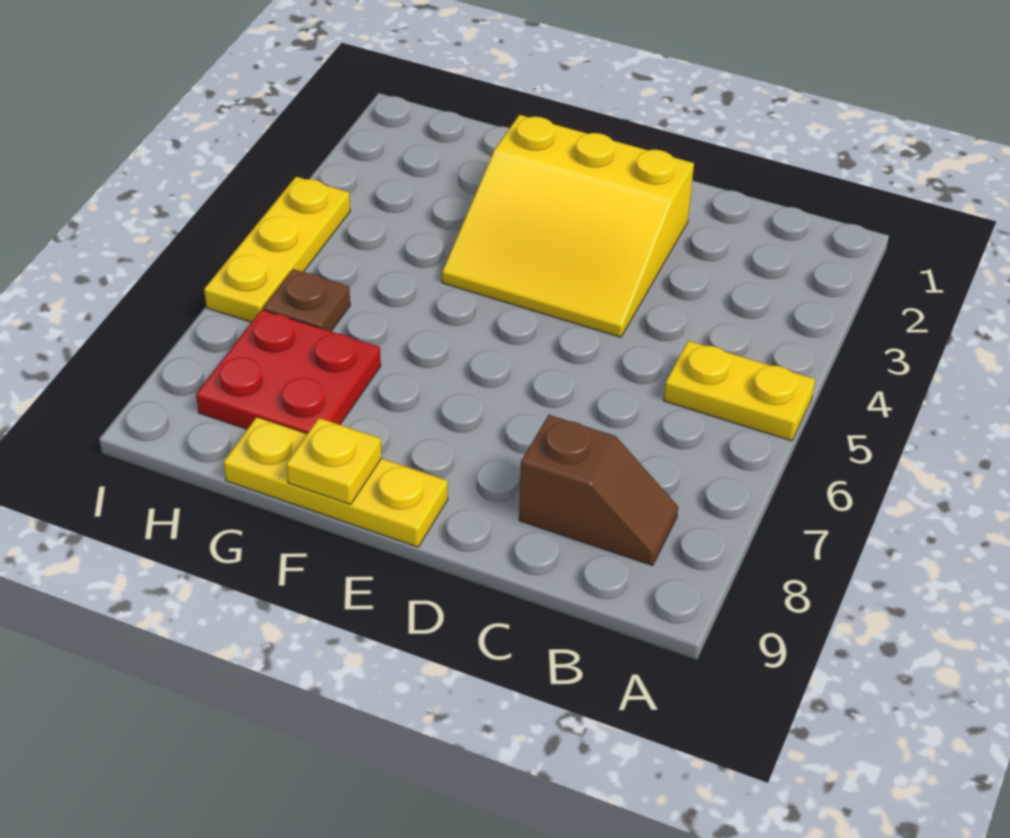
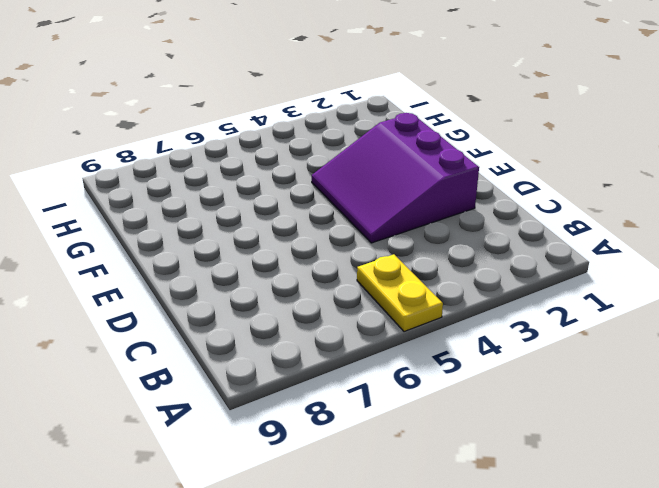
purple 3x3 slope [312,113,479,243] -> yellow 3x3 slope [442,115,694,337]
none -> brown 1x2 slope [519,415,678,565]
none -> yellow 1x3 plate [224,417,448,547]

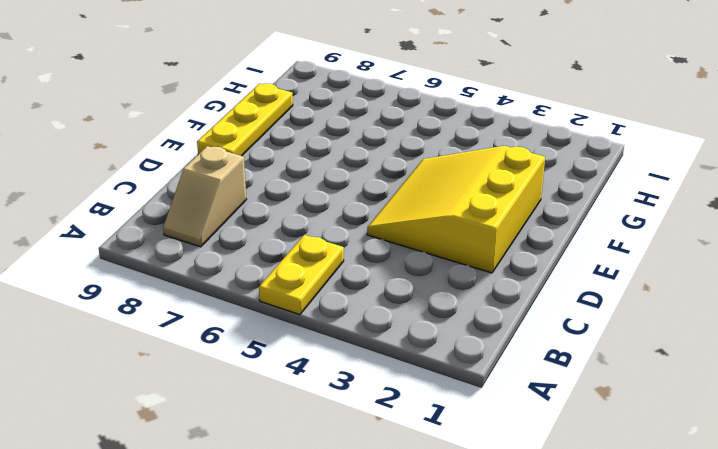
tan 1x2 slope [163,146,246,247] -> brown 1x2 slope [519,415,678,565]
none -> red 2x2 plate [196,310,381,434]
none -> brown 1x1 plate [263,269,350,331]

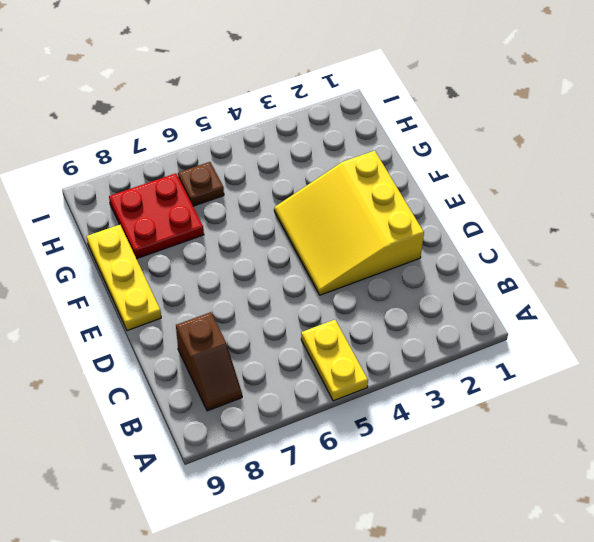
none -> yellow 1x3 plate [204,177,350,322]
none -> yellow 1x1 plate [286,418,382,504]

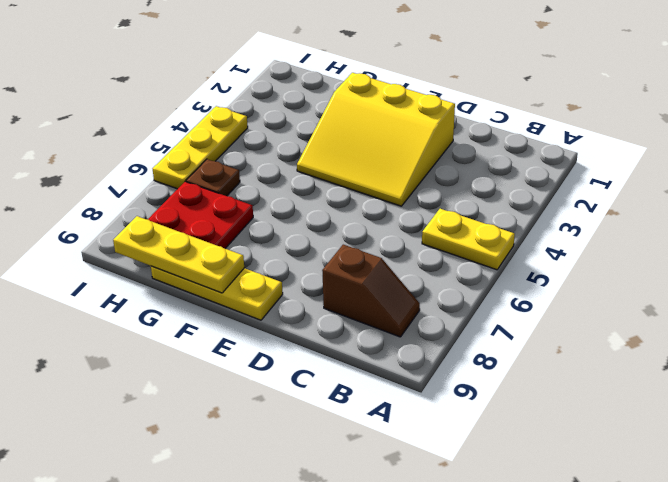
yellow 1x3 plate [113,216,244,293] -> yellow 1x1 plate [286,418,382,504]

